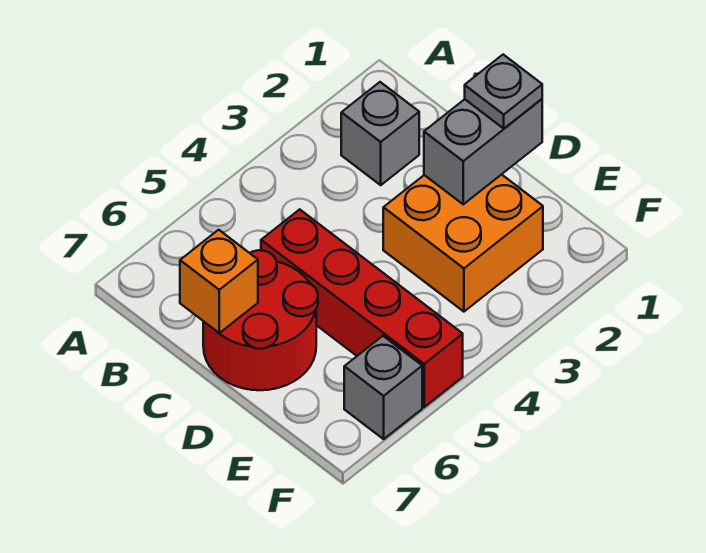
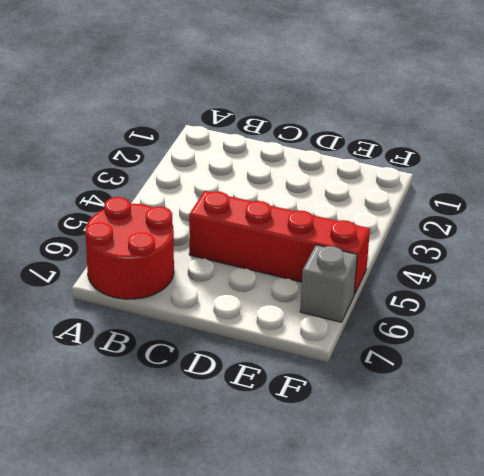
red 2x2 round brick [85,197,174,299] -> red 2x2 round brick moved to [203,250,318,390]
none -> grey 1x1 brick [341,82,419,185]
none -> orange 2x2 brick [383,174,543,312]

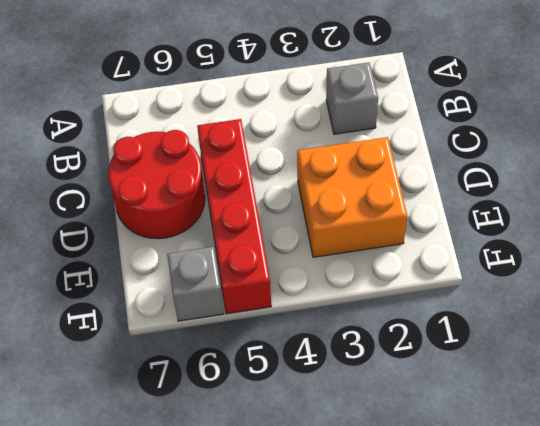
none -> orange 1x1 brick [180,230,258,333]
none -> grey 1x2 brick [424,99,542,204]

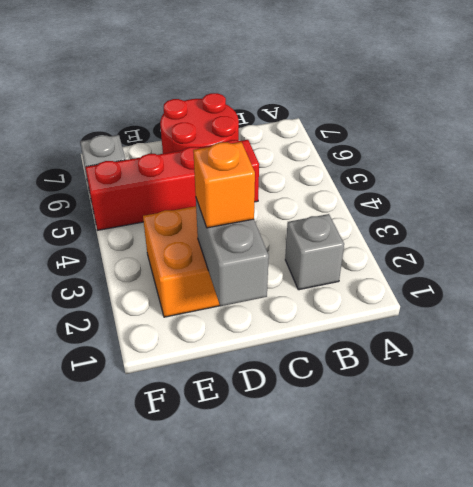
orange 1x1 brick [193,142,255,228] -> orange 1x1 brick moved to [180,230,258,333]
none -> grey 1x1 plate [465,55,542,129]

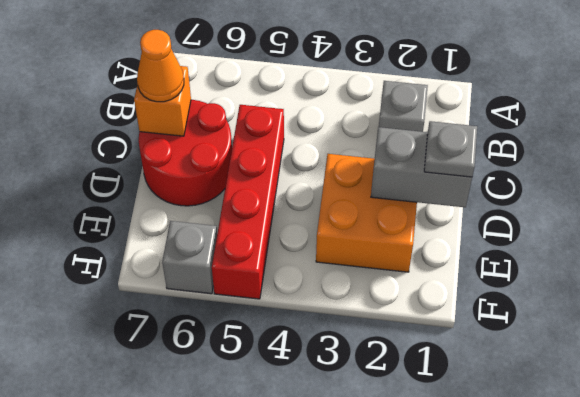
orange 1x1 cone [137,30,184,102] -> none

